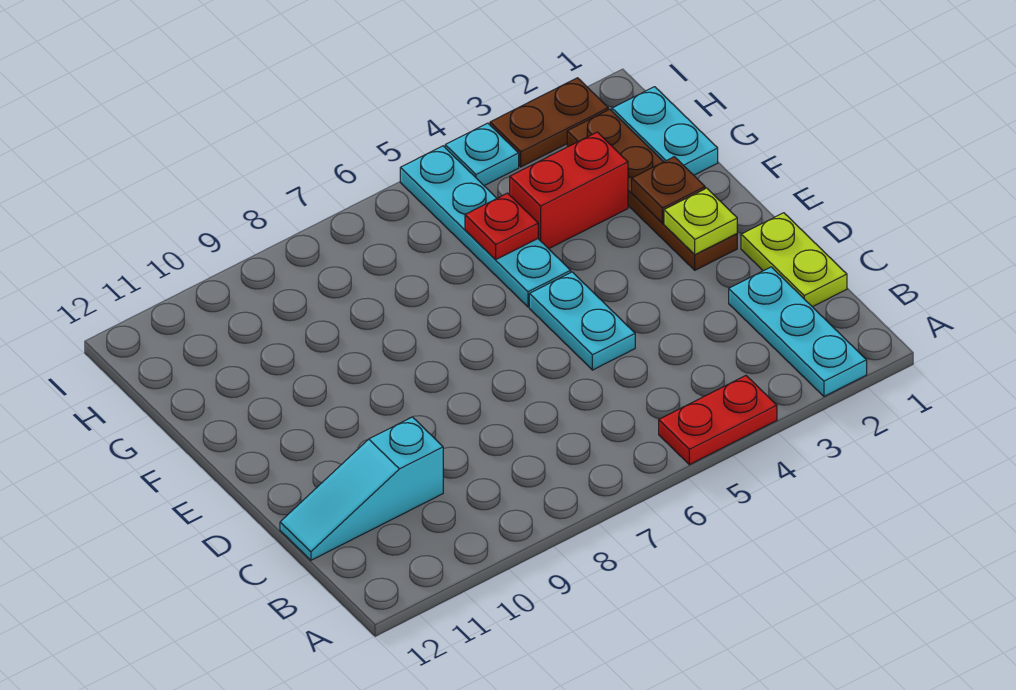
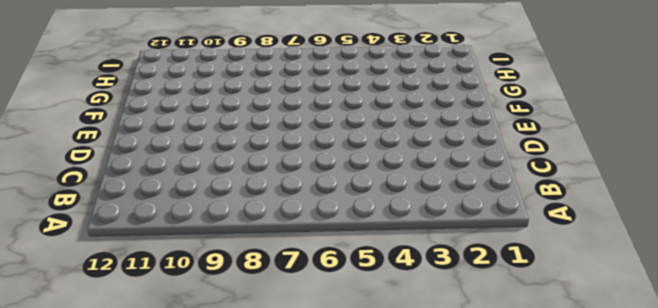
none -> cyan 1x3 plate [729,267,867,396]
none -> red 1x2 plate [659,376,777,465]
none -> lime 1x2 plate [741,213,847,307]

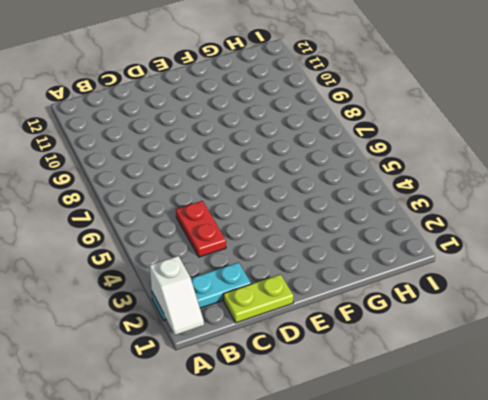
white 1x2 slope [150,256,204,335] -> none
red 1x2 plate [176,201,226,257] -> red 1x2 plate moved to [659,376,777,465]
none -> cyan 1x3 slope [280,417,443,560]
none -> cyan 1x2 plate [529,272,635,370]
none -> brown 1x4 plate [567,109,737,270]

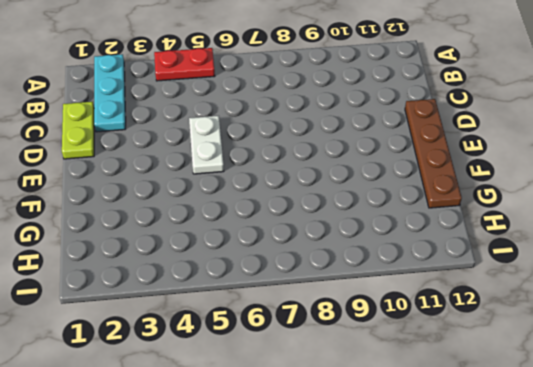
white 1x2 plate [189,116,224,174] -> cyan 1x2 plate [529,272,635,370]
brown 1x4 plate [405,99,462,208] -> brown 1x4 plate moved to [567,109,737,270]
none -> cyan 1x3 slope [280,417,443,560]
none -> cyan 1x4 plate [400,146,571,307]
none -> cyan 1x2 plate [612,87,718,175]

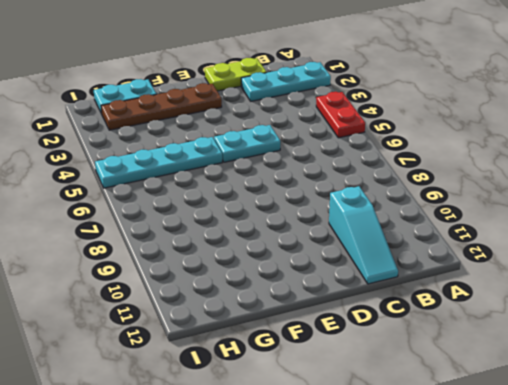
none -> red 1x2 brick [510,132,628,249]
none -> brown 1x2 plate [490,78,608,167]
none -> cyan 1x1 plate [445,123,519,186]

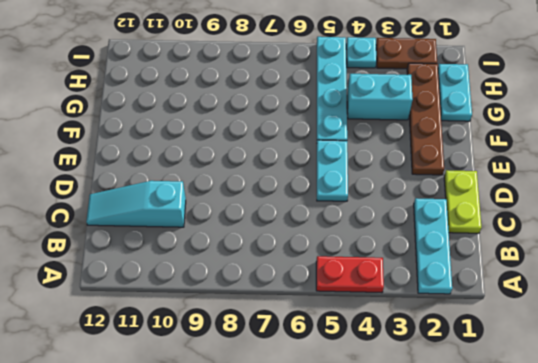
cyan 1x2 brick [347,74,413,120] -> red 1x2 brick [510,132,628,249]
none -> lime 1x1 plate [664,188,737,255]
none -> brown 1x1 plate [632,157,705,223]
none -> red 1x1 plate [465,193,538,259]

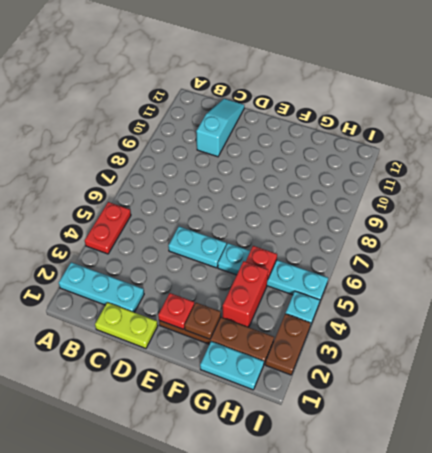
red 1x1 plate [158,293,194,329] -> lime 1x1 plate [664,188,737,255]

